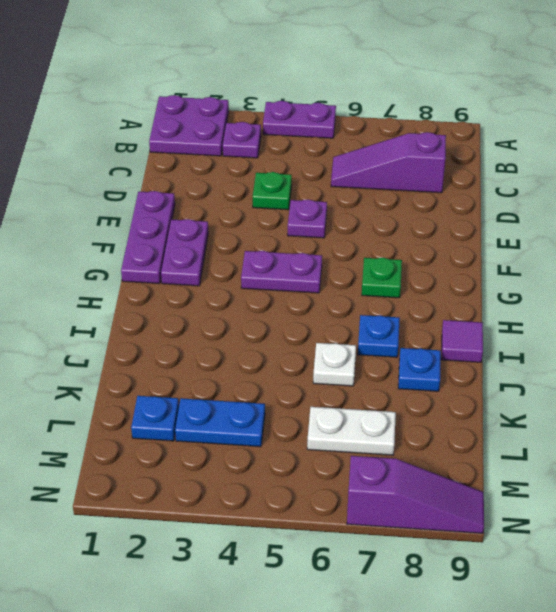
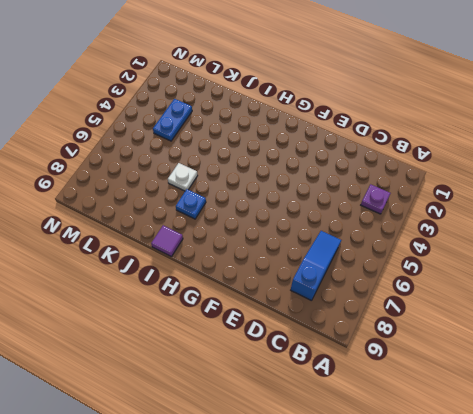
blue 1x3 slope [291,231,341,301] -> purple 1x3 slope [331,132,446,193]
none -> purple 2x2 plate [149,95,229,156]
none -> purple 1x2 plate [263,101,336,138]
none -> green 1x1 plate [253,172,292,210]

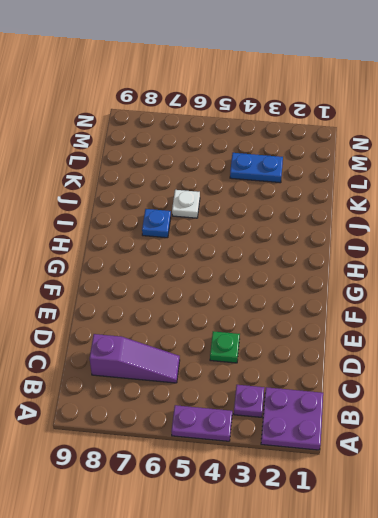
none -> purple 1x3 plate [121,191,175,284]
none -> purple 1x1 plate [288,199,327,238]
none -> purple 1x2 plate [161,219,208,286]

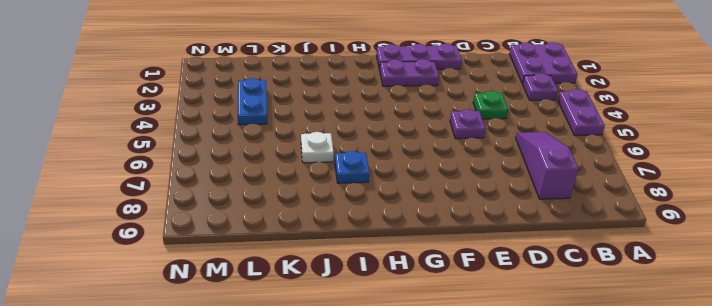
none -> purple 1x2 plate [241,251,322,293]
none -> green 1x1 plate [362,258,402,298]
none -> purple 1x1 tile [441,320,483,362]

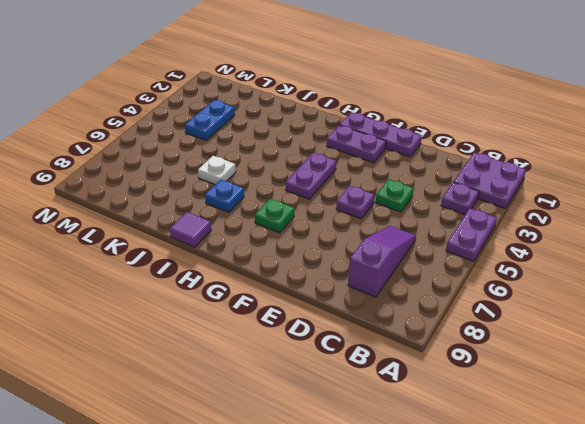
none -> blue 1x1 plate [398,348,441,391]
none -> blue 1x1 plate [131,396,179,441]
none -> white 1x2 plate [307,407,396,455]

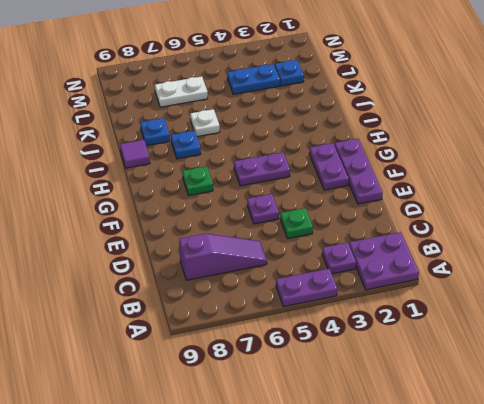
none -> purple 1x3 slope [347,456,484,533]

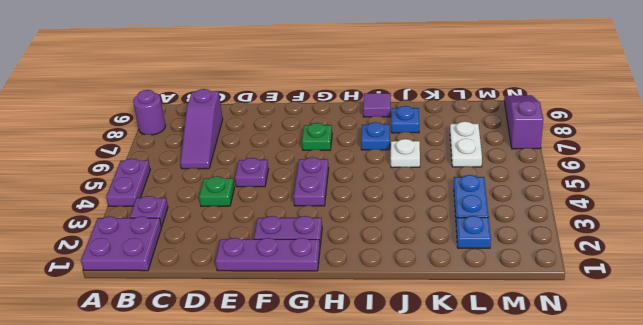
purple 1x1 round brick [133,90,165,135] -> none

